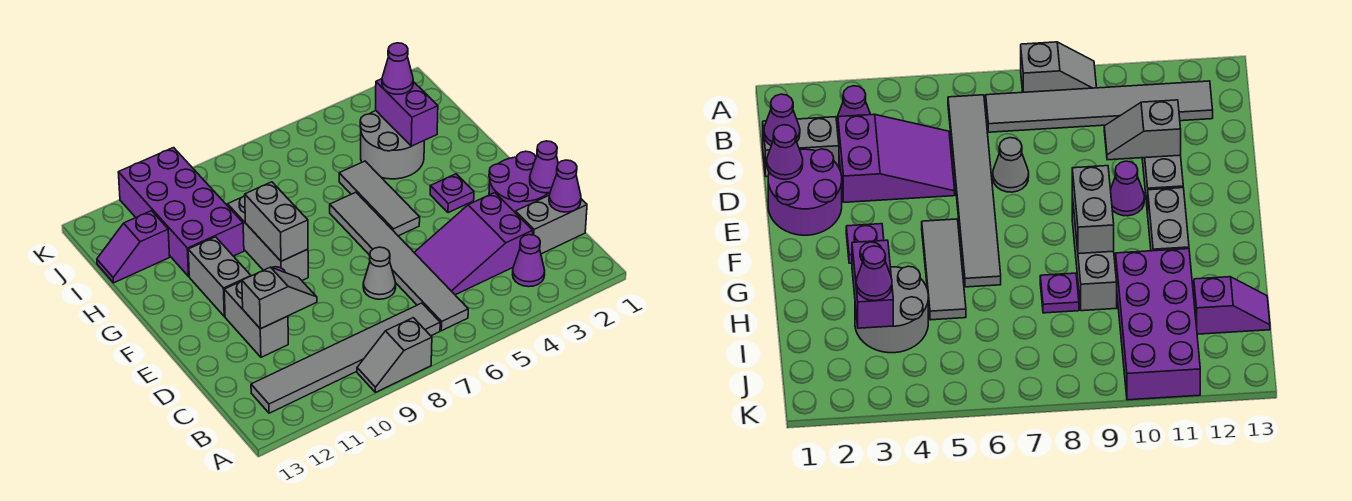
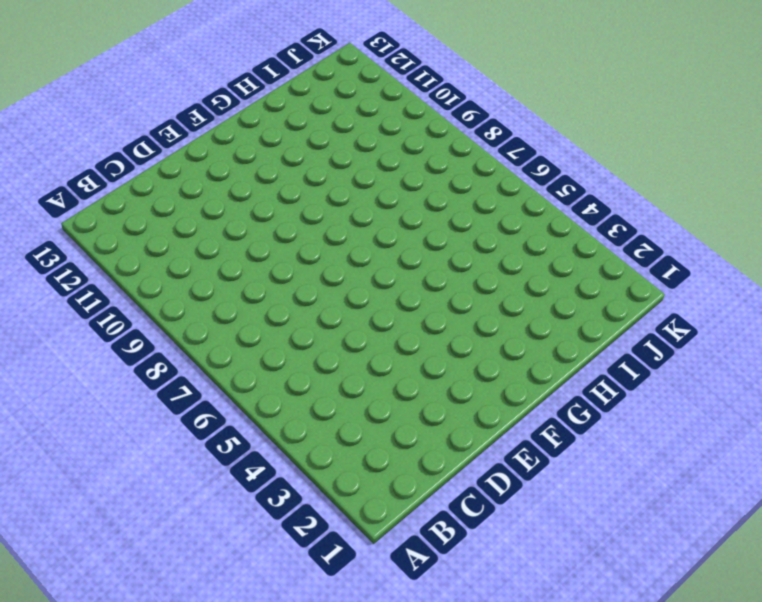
none -> grey 1x2 slope [357,318,432,392]
none -> purple 1x1 cone [513,235,545,287]
none -> grey 1x6 tile [330,192,468,331]

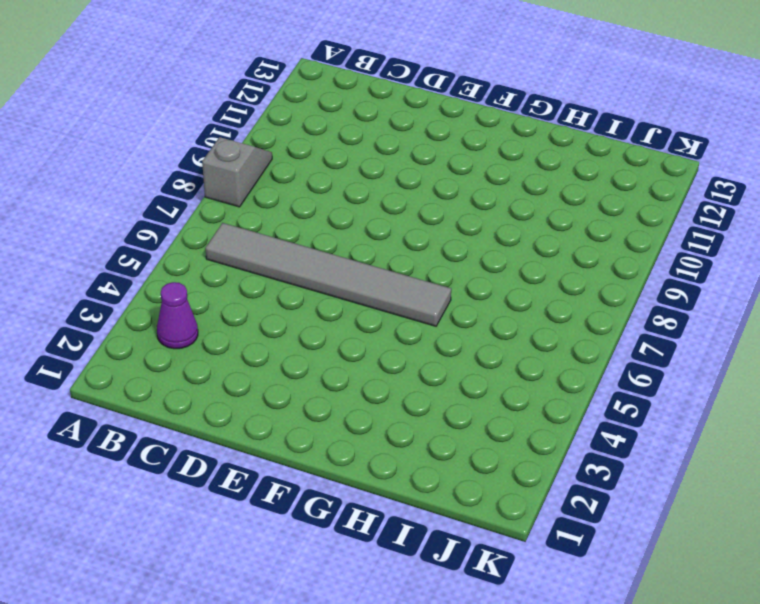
none -> grey 1x6 tile [251,303,440,413]
none -> grey 1x2 brick [515,196,587,254]
none -> purple 2x3 slope [414,193,533,295]

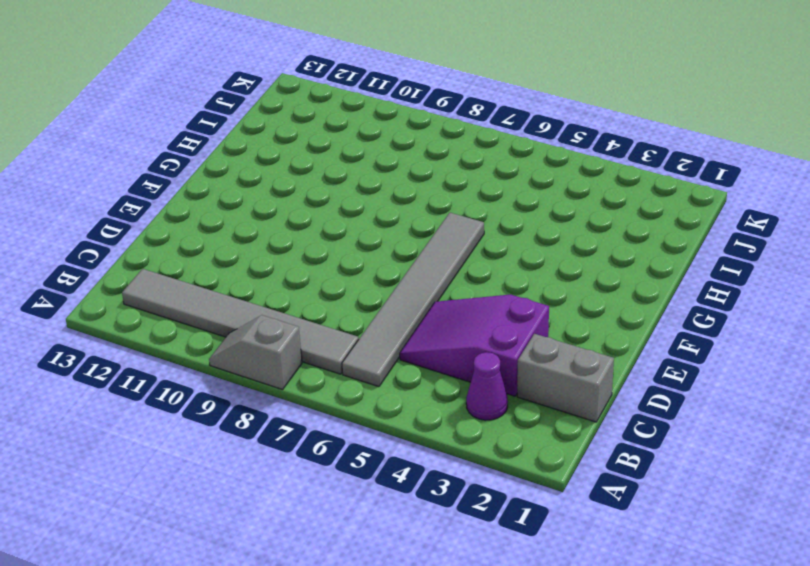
none -> purple 2x2 round brick [489,151,550,212]
none -> grey 1x1 cone [363,247,396,299]
none -> grey 1x2 brick [224,281,288,357]

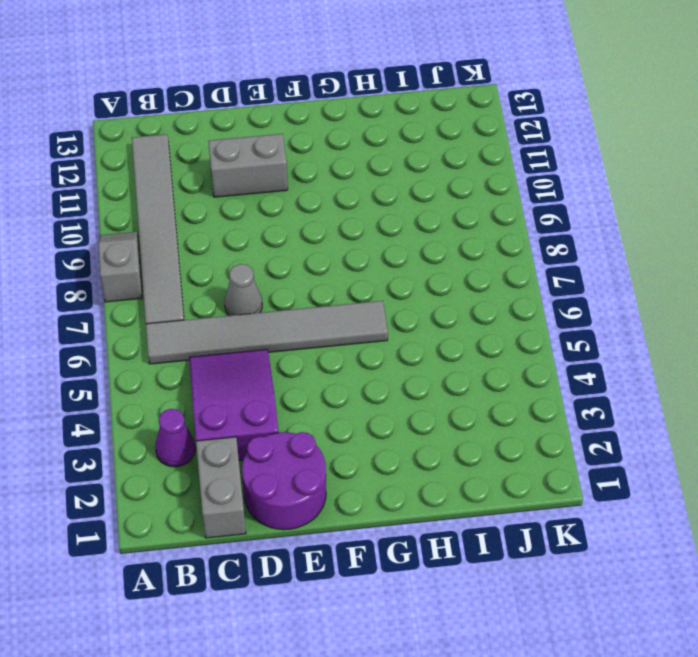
none -> purple 1x1 cone [1110,161,1144,216]
none -> purple 1x1 plate [430,174,474,213]
none -> grey 1x3 tile [339,161,420,236]

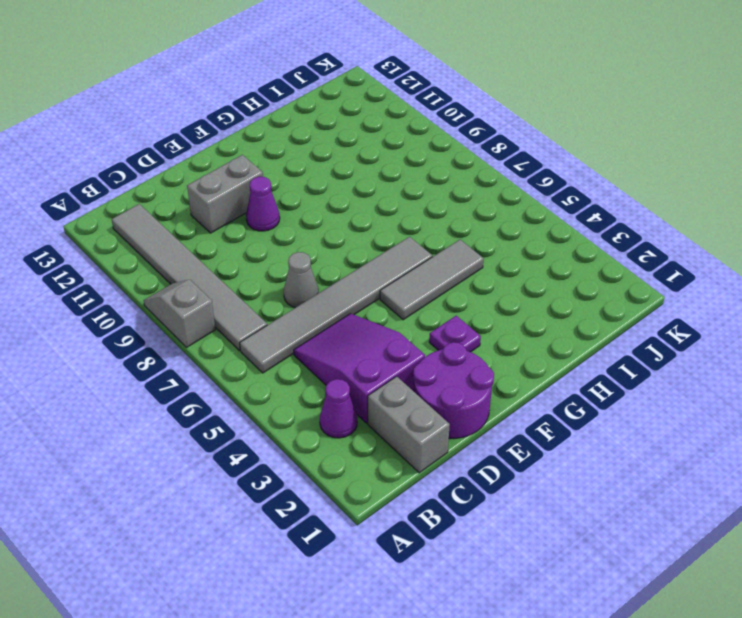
none -> grey 1x3 brick [228,196,308,280]
none -> grey 1x2 brick [188,237,251,316]
none -> grey 2x2 round brick [360,111,424,179]

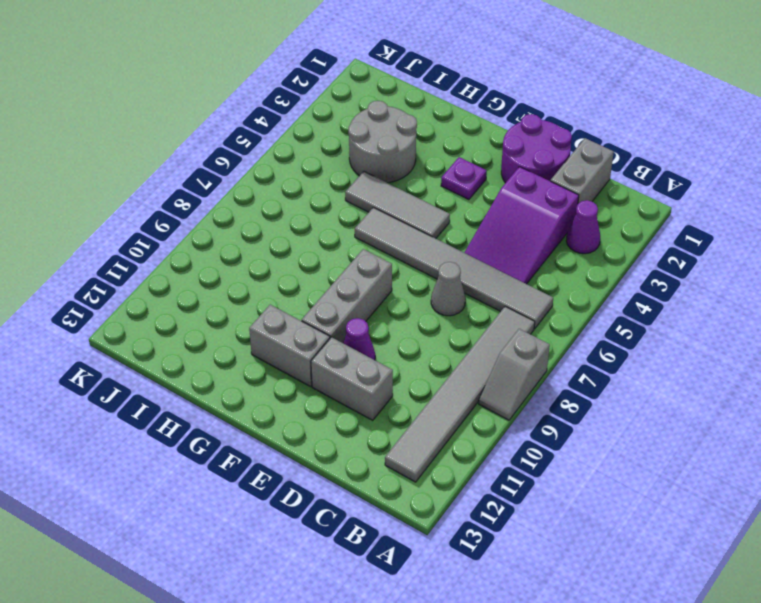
grey 1x3 brick [302,249,392,343] -> grey 1x3 brick turned to [228,196,308,280]
none -> purple 1x1 plate [1040,273,1079,313]
none -> purple 2x4 brick [118,148,244,276]
none -> purple 1x2 slope [97,211,170,283]

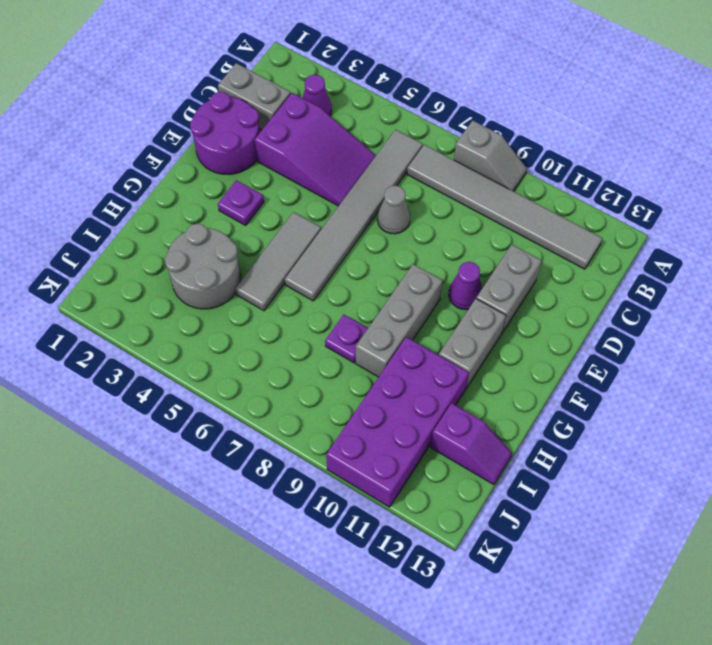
none -> purple 1x1 cone [549,160,581,212]
none -> purple 1x1 cone [530,141,558,193]
none -> grey 1x2 slope [242,267,317,329]

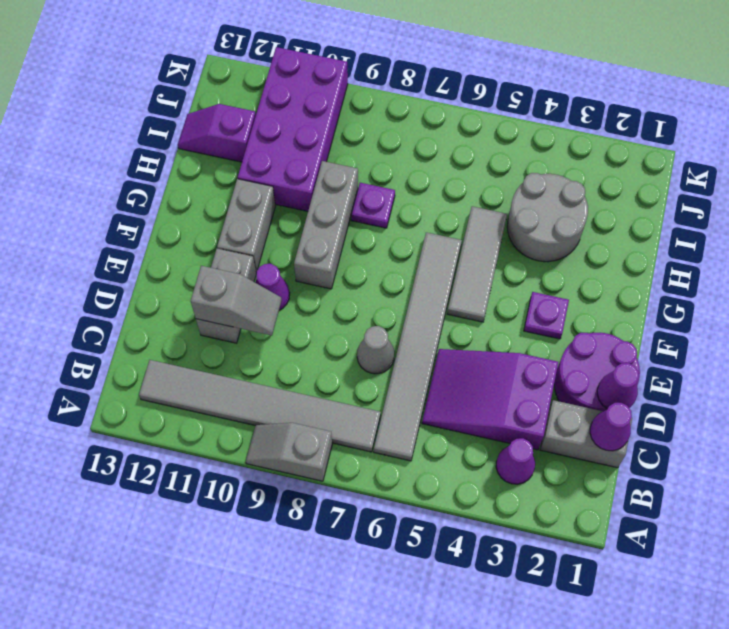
none -> grey 1x2 brick [245,182,308,261]
none -> purple 1x2 brick [376,79,438,146]
none -> purple 1x1 cone [382,43,413,94]

